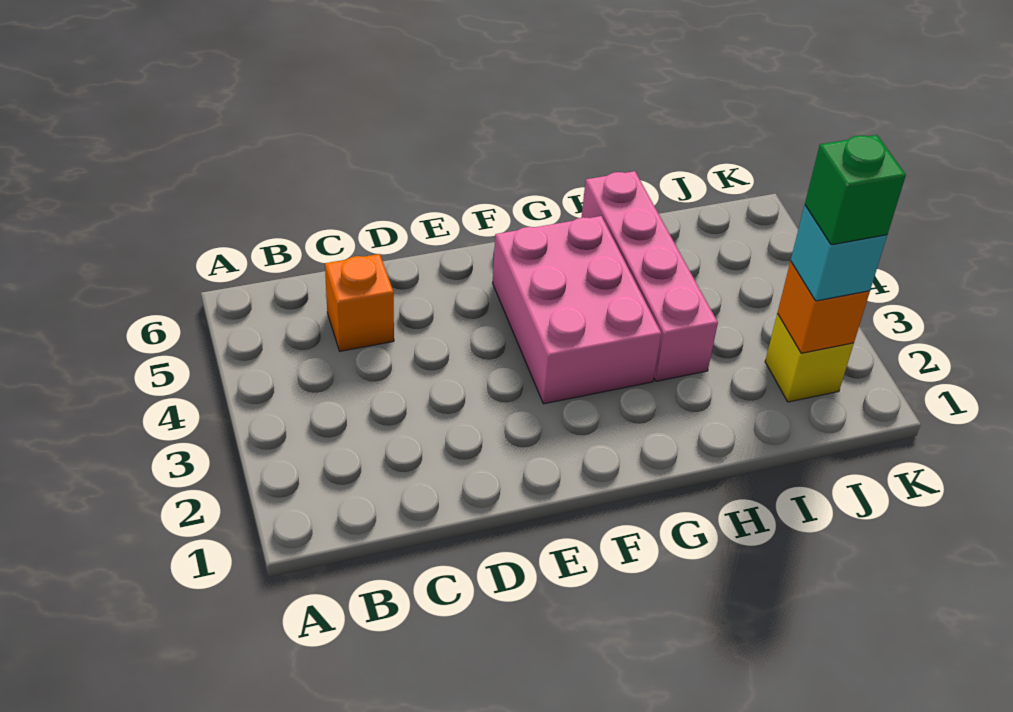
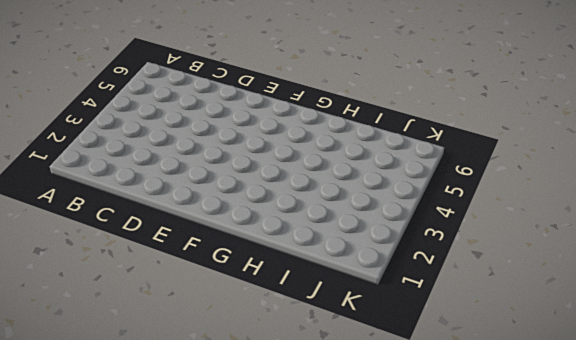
none -> orange 1x1 brick [325,254,394,351]
none -> pink 2x3 brick [493,216,661,404]

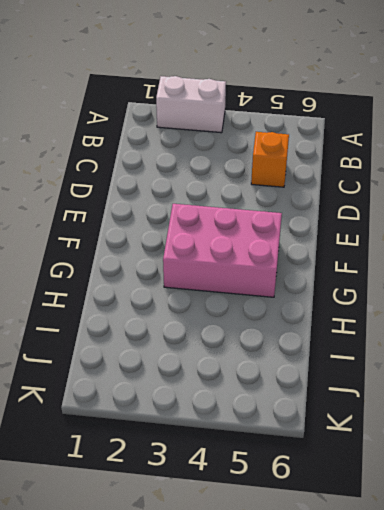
white 1x2 brick [156,76,226,133] -> none
none -> pink 1x4 brick [581,171,718,381]
none -> yellow 1x1 brick [765,314,854,402]

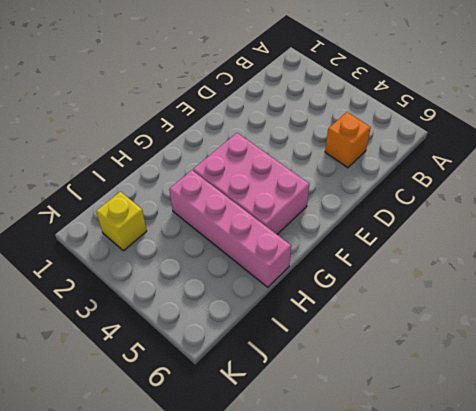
none -> orange 1x1 brick [777,261,870,353]
none -> cyan 1x1 brick [791,205,887,301]

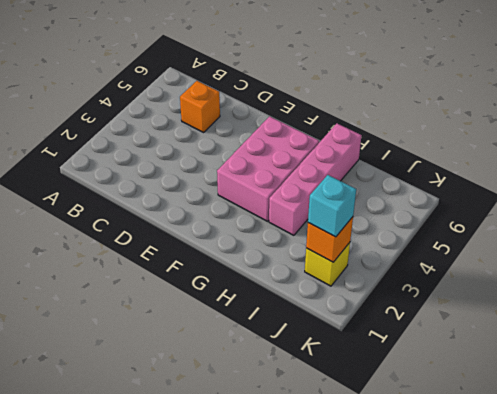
none -> green 1x1 brick [805,135,906,245]

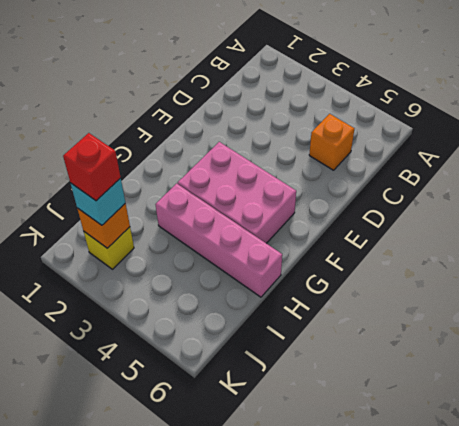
red 1x1 brick [63,133,121,201] -> green 1x1 brick [805,135,906,245]

